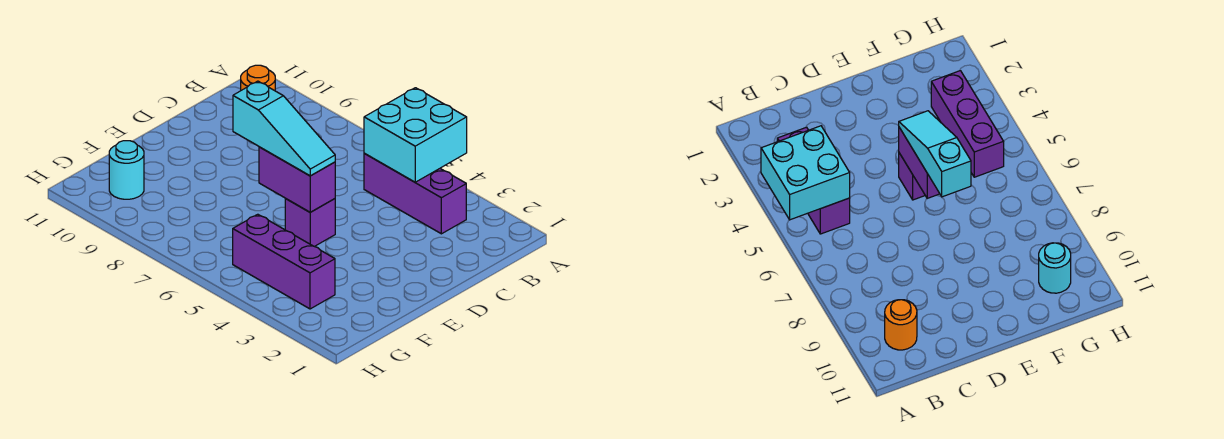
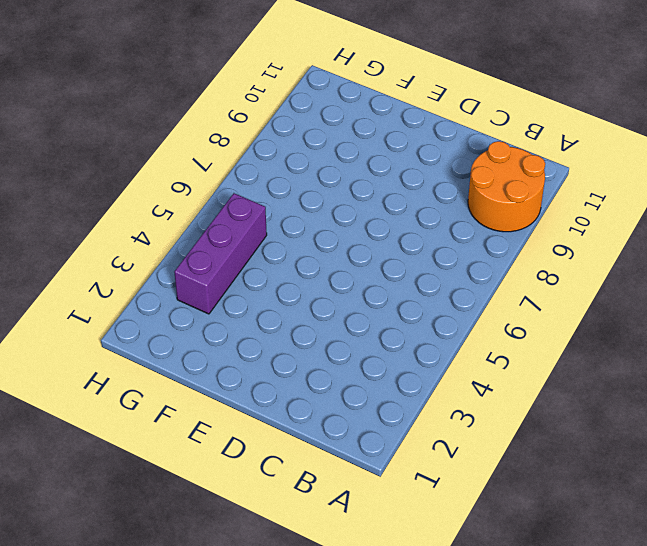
orange 2x2 round brick [468,141,545,232] -> orange 1x1 round brick [241,65,275,91]
none -> purple 1x3 brick [364,153,466,234]
none -> purple 1x1 brick [285,199,335,246]

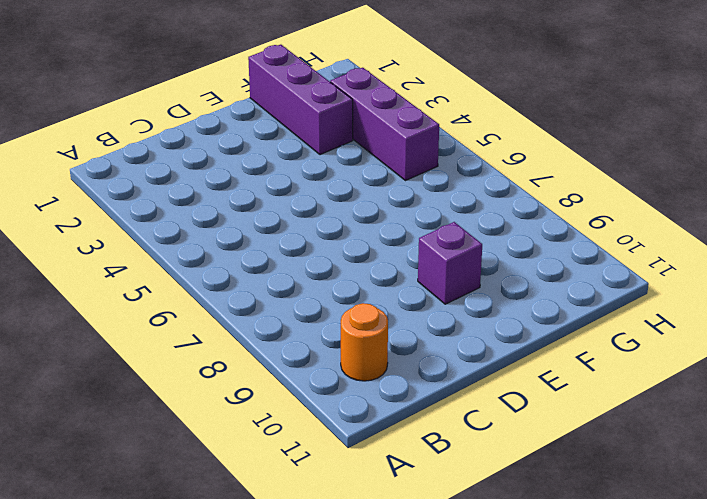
purple 1x1 brick [418,222,482,304] -> purple 1x1 brick moved to [285,199,335,246]
purple 1x3 brick [248,45,353,155] -> purple 1x3 brick moved to [364,153,466,234]
none -> cyan 1x1 round brick [109,141,144,199]
none -> cyan 2x2 brick [364,88,467,182]

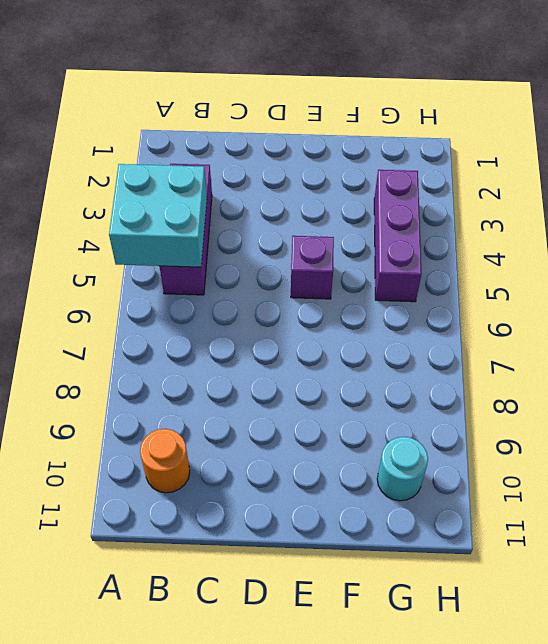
none -> purple 1x2 brick [259,147,335,212]
none -> cyan 1x3 slope [233,81,335,176]

